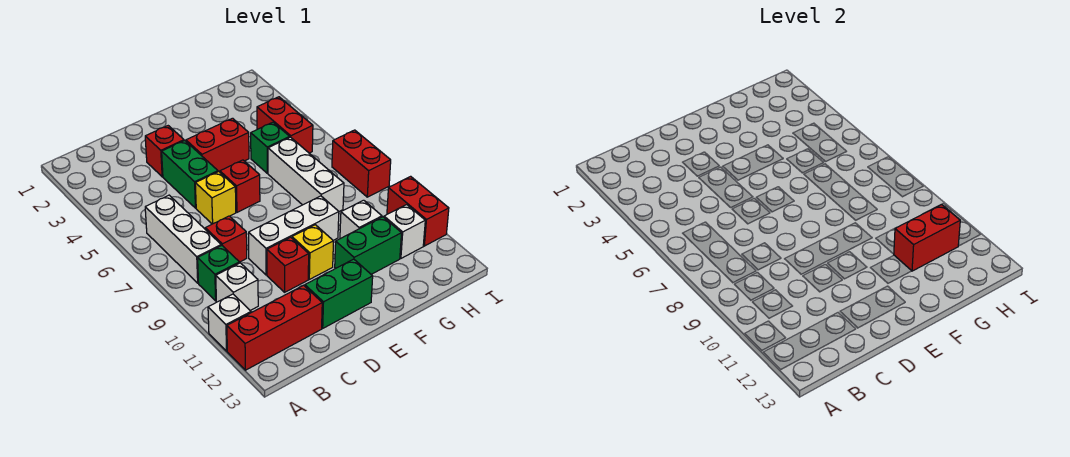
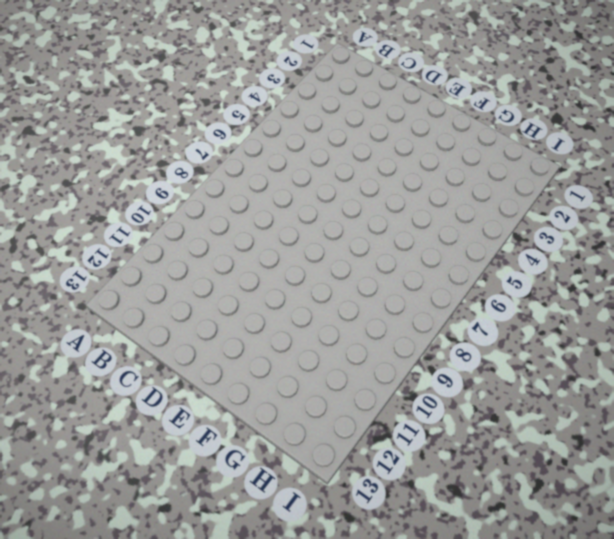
none -> white 1x1 brick [208,294,251,351]
none -> red 1x3 brick [227,285,322,370]
none -> white 1x3 brick [145,195,221,283]

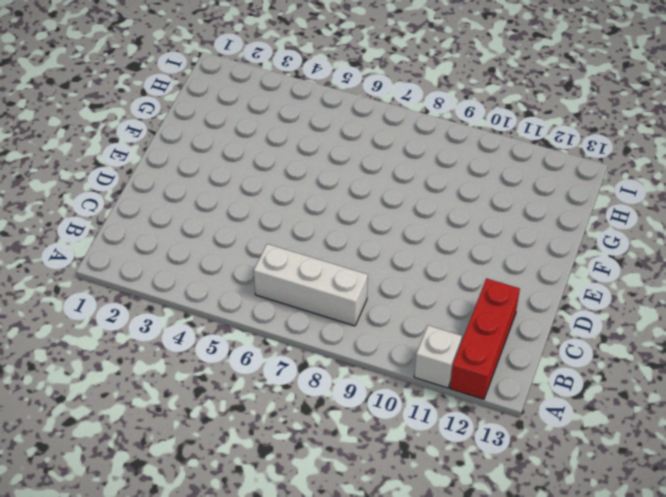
none -> green 1x1 brick [198,245,239,301]
none -> white 1x1 brick [216,263,258,310]
none -> red 1x1 brick [205,216,247,262]

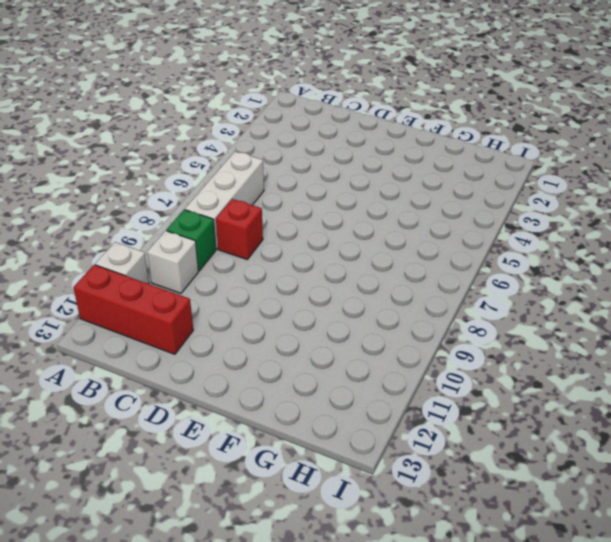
none -> red 1x1 brick [145,126,184,177]
none -> green 1x2 brick [162,141,218,208]
none -> yellow 1x1 brick [195,172,236,224]

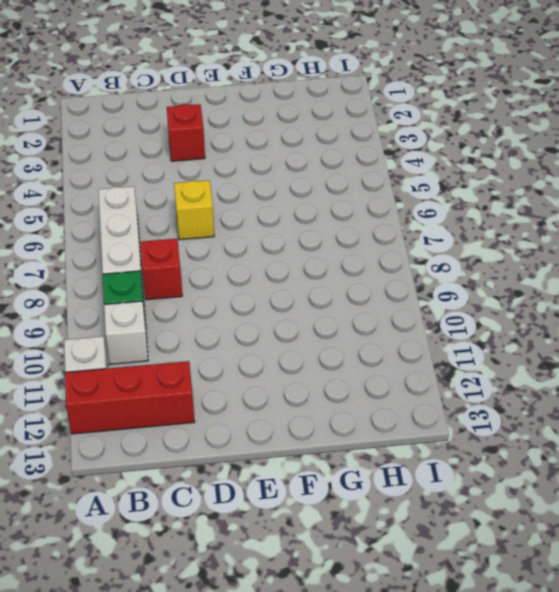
none -> green 1x2 brick [162,141,218,208]
none -> white 1x3 brick [249,196,339,275]
none -> red 1x1 brick [267,237,309,292]

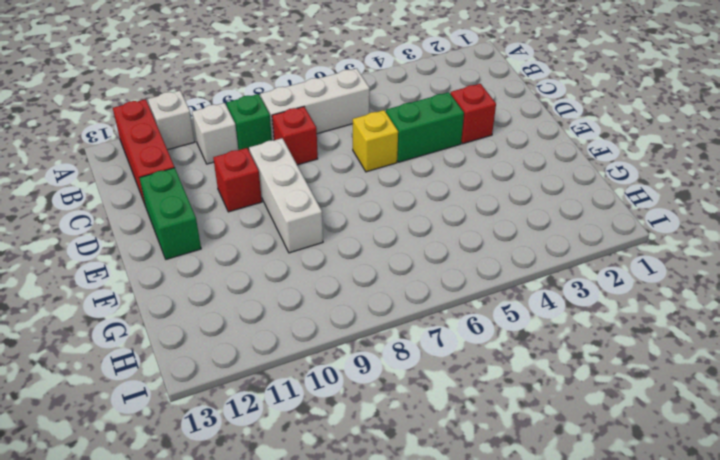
none -> red 1x2 brick [186,118,249,172]
none -> red 1x1 brick [220,160,260,212]
none -> yellow 1x1 brick [292,225,334,279]

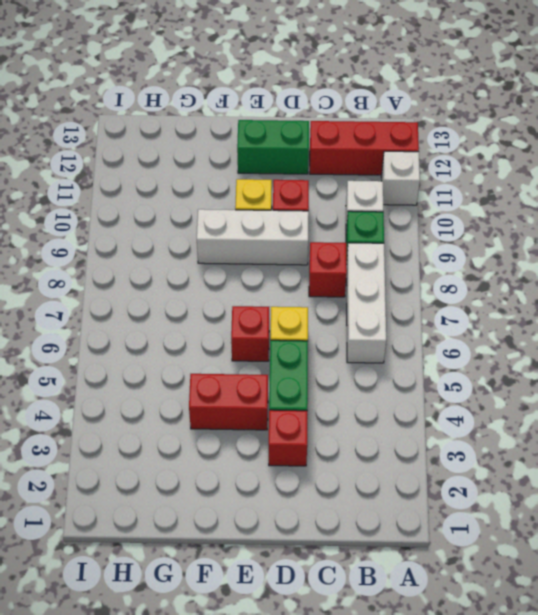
none -> green 1x2 brick [335,217,402,274]
none -> green 1x1 brick [251,122,290,173]
none -> white 1x3 brick [268,137,344,211]

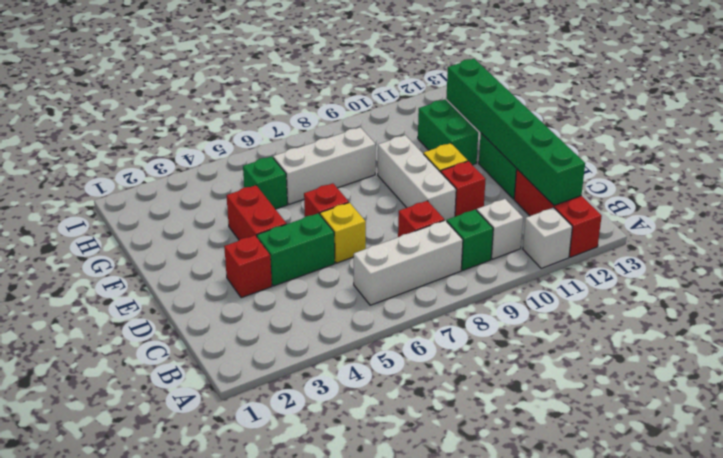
green 1x6 brick [446,59,585,205] -> none
none -> white 1x1 brick [340,200,382,239]
none -> red 1x2 brick [257,97,313,153]
none -> white 1x1 brick [384,205,425,258]

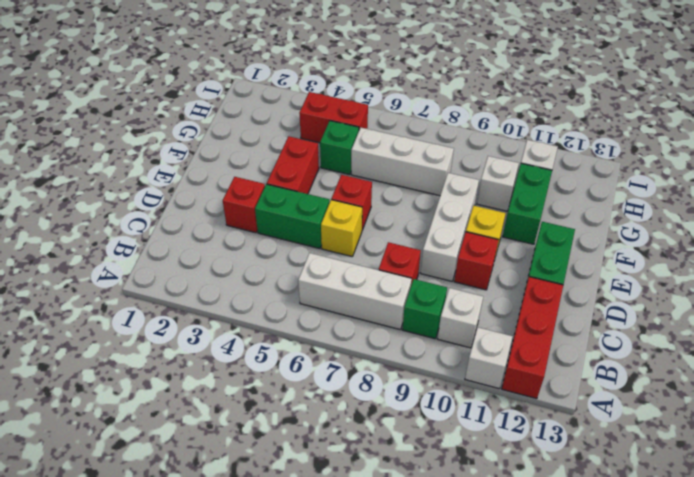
none -> red 1x2 brick [332,130,391,197]
none -> red 1x2 brick [387,176,449,246]
none -> red 1x2 brick [894,205,960,271]

